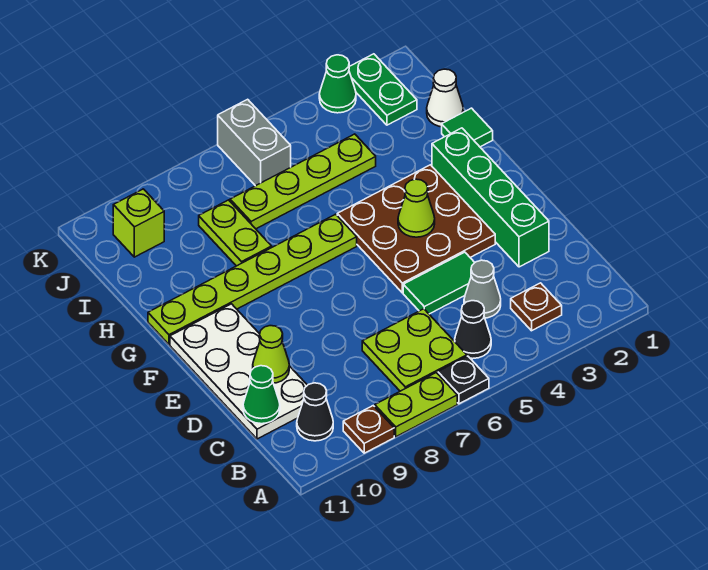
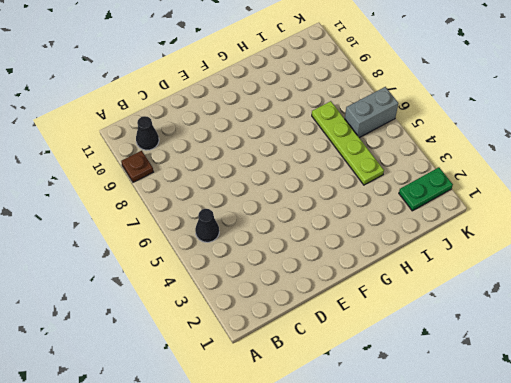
none -> black 1x1 plate [438,356,489,404]
none -> lime 1x2 plate [375,373,457,437]
none -> brown 1x1 plate [511,283,562,331]

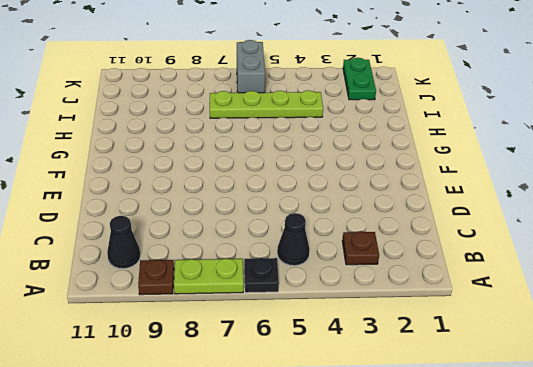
none -> lime 2x2 plate [362,309,467,391]
none -> grey 1x1 cone [464,260,501,318]
none -> white 2x4 plate [170,304,307,439]

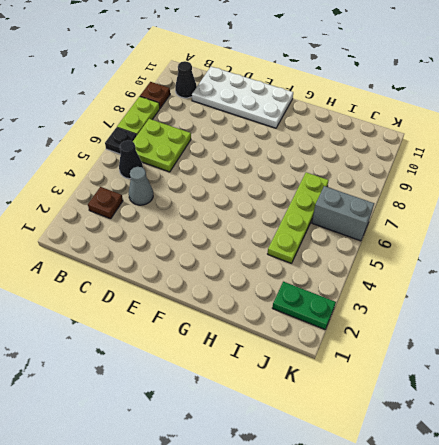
none -> green 1x4 brick [432,128,549,267]
none -> green 1x2 tile [403,252,475,314]
none -> brown 3x3 plate [337,165,495,293]

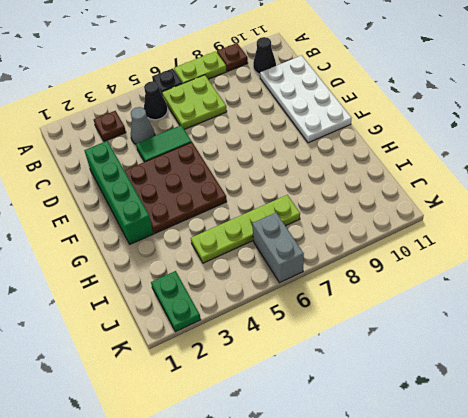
none -> lime 1x6 plate [148,214,357,344]
none -> green 1x1 tile [442,108,493,147]
none -> lime 1x2 plate [199,200,272,266]

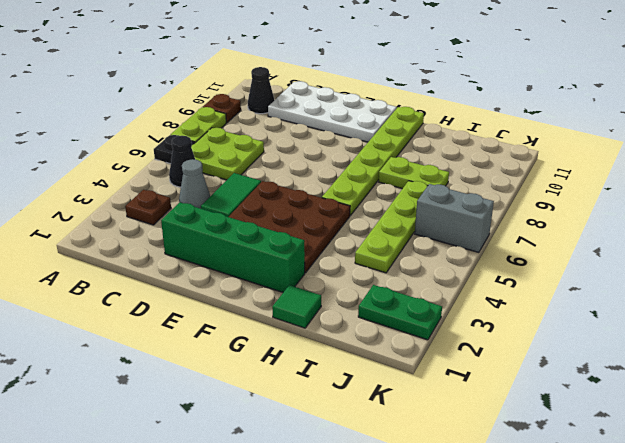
none -> white 1x1 cone [427,69,463,127]
none -> lime 1x1 brick [113,189,164,257]
none -> green 1x1 cone [319,55,356,113]

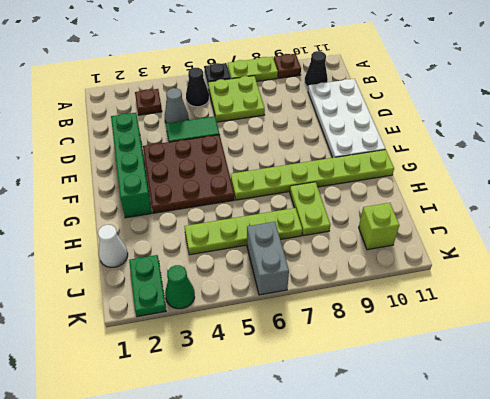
none -> green 1x1 tile [442,108,493,147]
none -> green 1x1 cone [243,366,280,424]
none -> lime 1x1 cone [253,326,289,383]

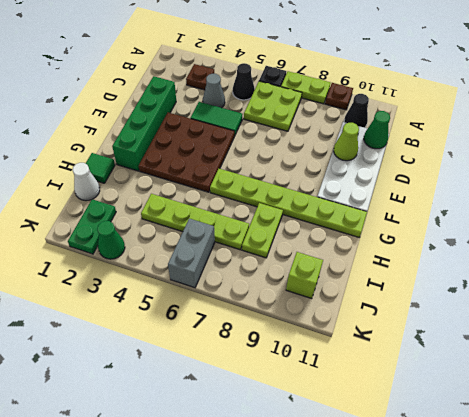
none -> lime 1x1 cone [398,179,435,237]

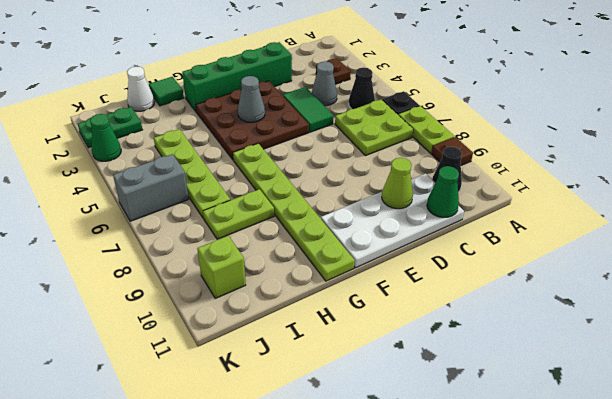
grey 1x1 cone [238,76,265,122] -> lime 1x1 cone [398,179,435,237]

